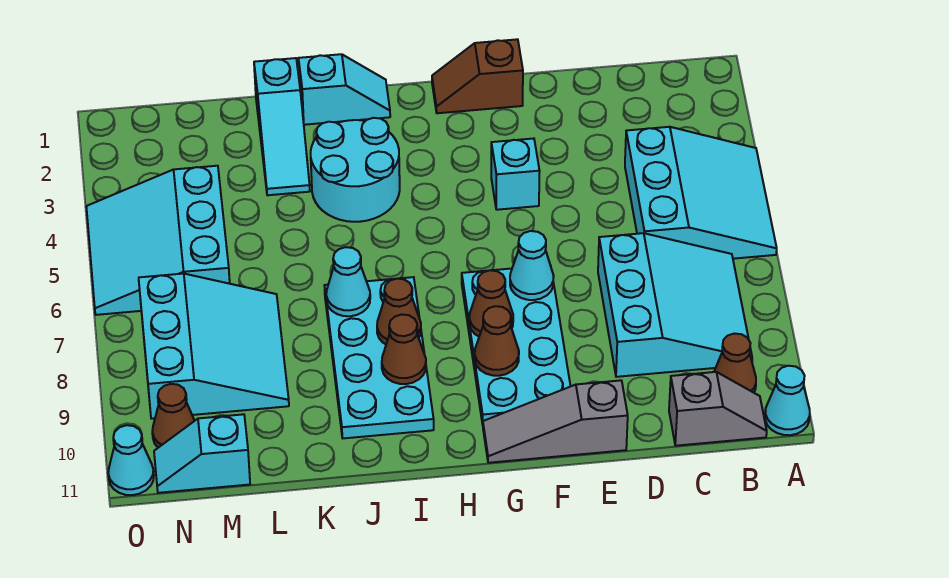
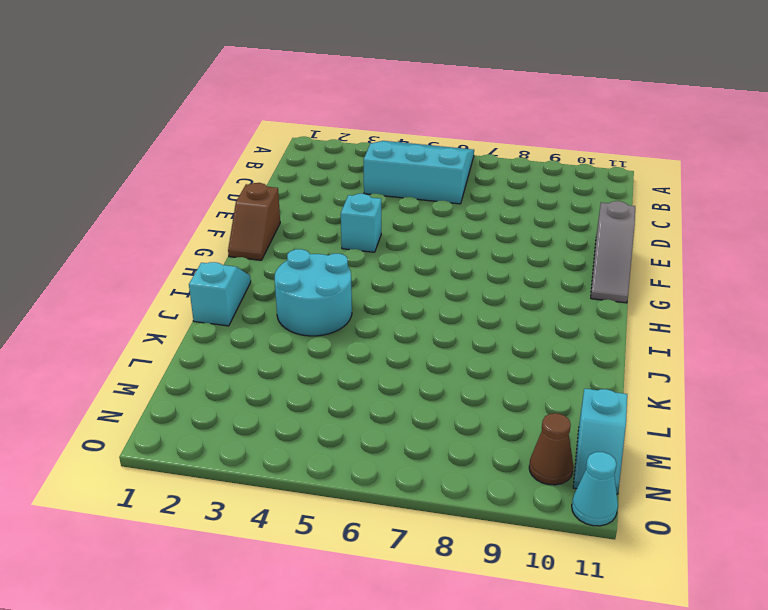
none -> cyan 1x1 cone [765,366,810,435]
none -> cyan 3x3 slope [598,233,752,377]
none -> brown 1x1 cone [714,334,756,393]

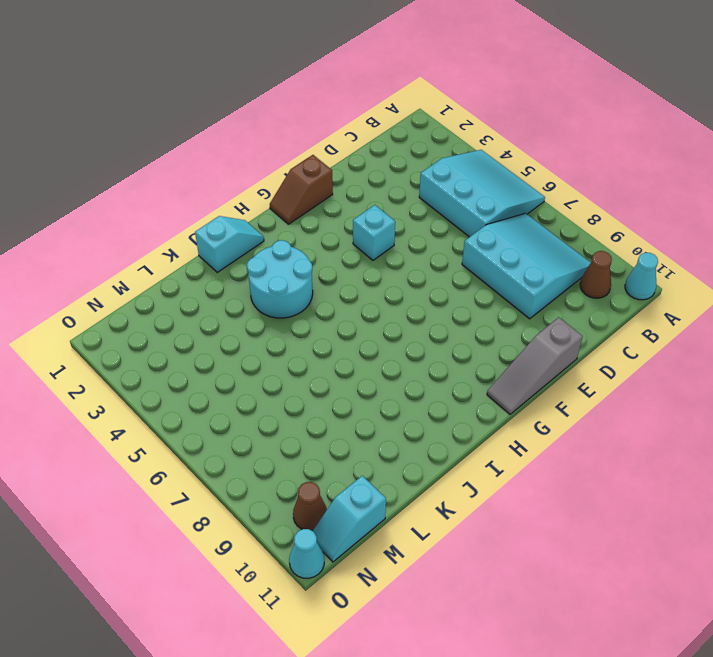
none -> grey 1x2 slope [669,372,767,446]
none -> cyan 2x4 plate [462,269,571,425]
none -> cyan 2x4 plate [324,277,434,438]

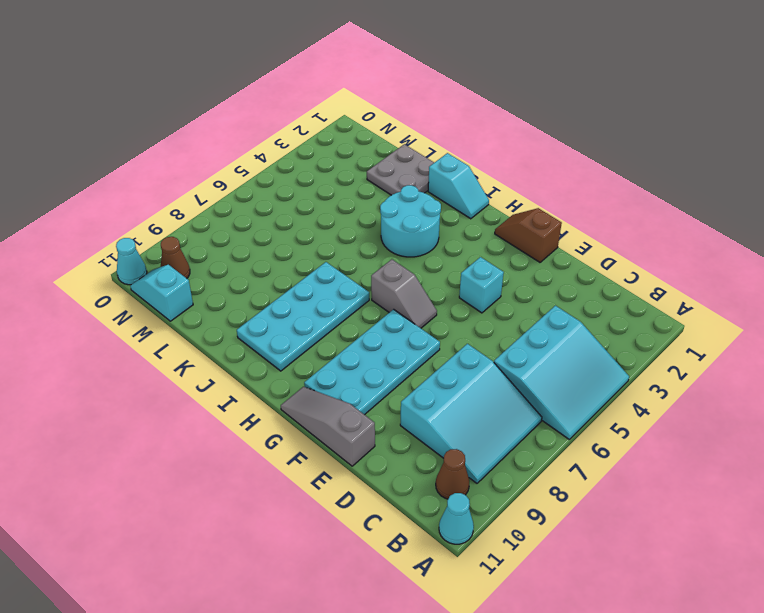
grey 1x2 slope [371,259,437,328] -> grey 1x2 slope moved to [669,372,767,446]
grey 2x2 plate [367,144,434,195] -> cyan 1x3 slope [254,58,310,195]
none -> cyan 3x3 slope [139,274,289,419]
none -> cyan 3x3 slope [86,166,230,315]
none -> cyan 1x1 cone [510,231,554,300]

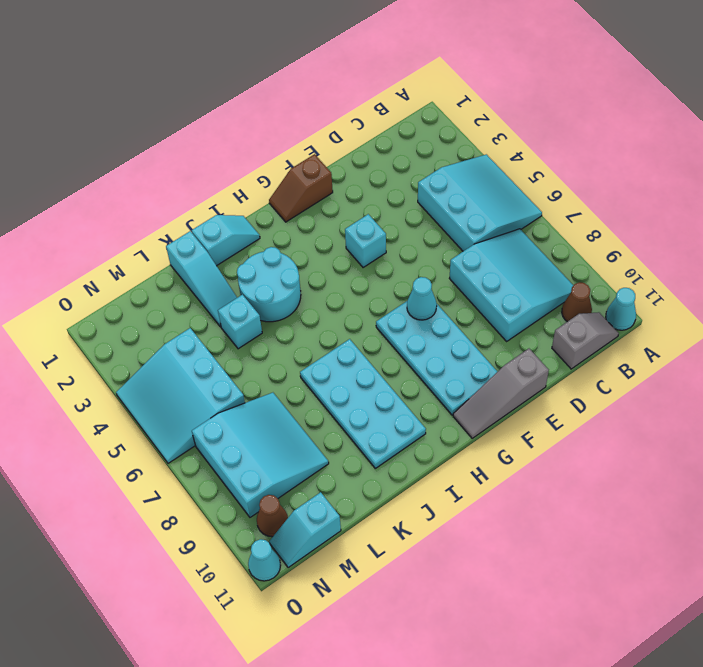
cyan 1x1 brick [218,295,262,349] -> none
none -> brown 1x1 cone [469,270,513,336]
none -> brown 1x1 cone [475,306,519,376]
none -> brown 1x1 cone [377,279,421,344]

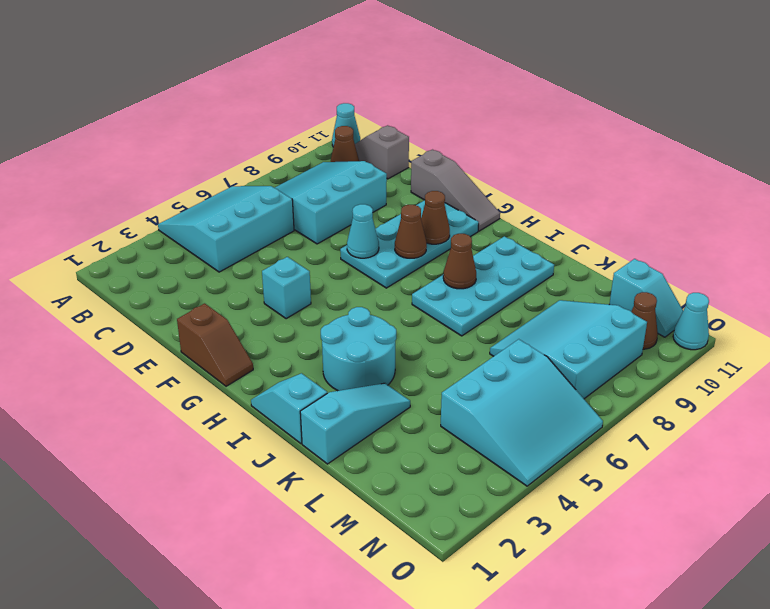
none -> brown 1x1 cone [382,315,426,384]
none -> cyan 1x1 cone [326,247,370,316]

